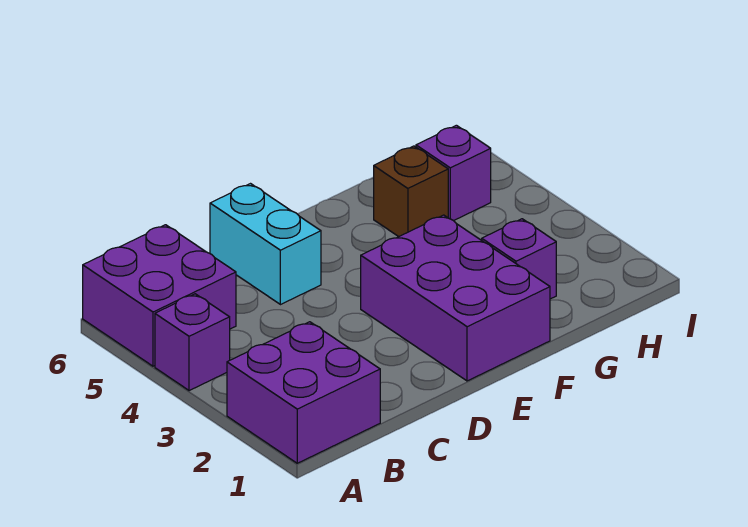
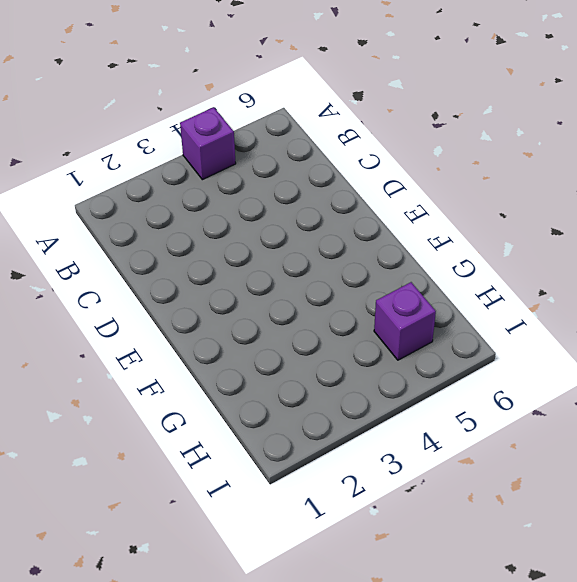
none -> purple 2x2 brick [227,322,380,463]
none -> purple 2x2 brick [83,225,236,366]

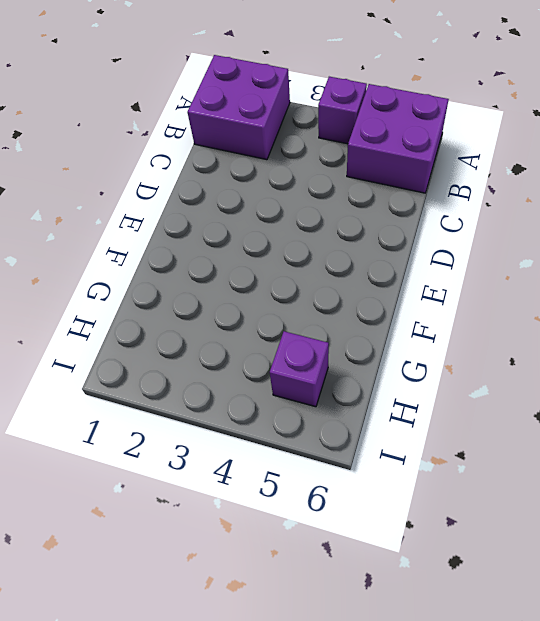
none -> cyan 1x2 brick [210,184,321,305]
none -> purple 2x3 brick [361,215,550,381]

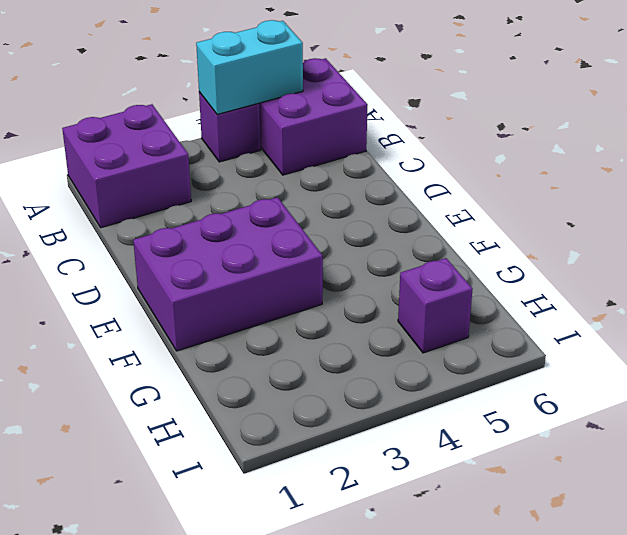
cyan 1x2 brick [196,20,303,114] -> cyan 1x2 brick moved to [210,184,321,305]
none -> purple 1x1 brick [482,219,556,299]
none -> brown 1x1 brick [374,146,448,237]

